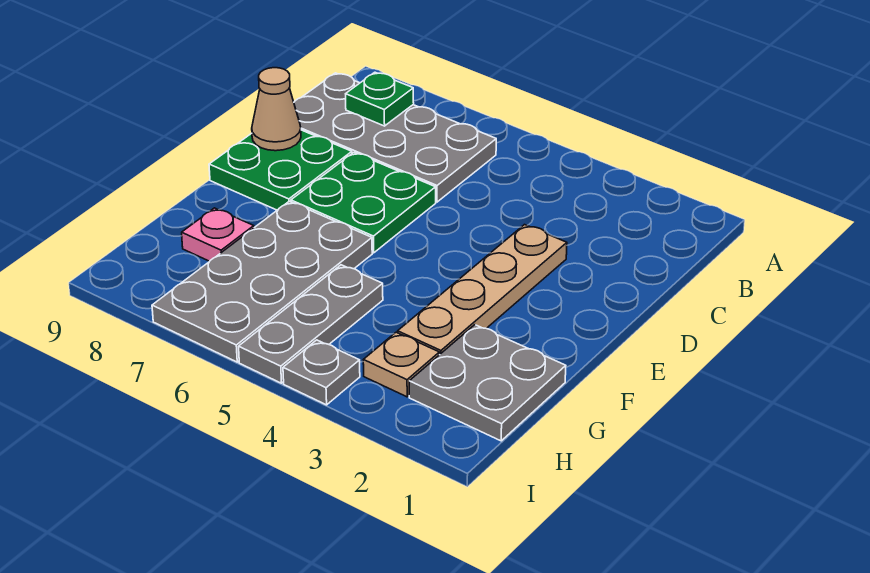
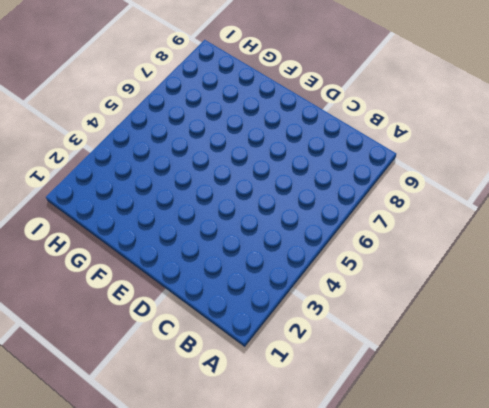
none -> grey 2x4 plate [294,73,496,202]
none -> tan 1x4 plate [398,225,567,355]
none -> green 2x2 plate [291,152,436,253]

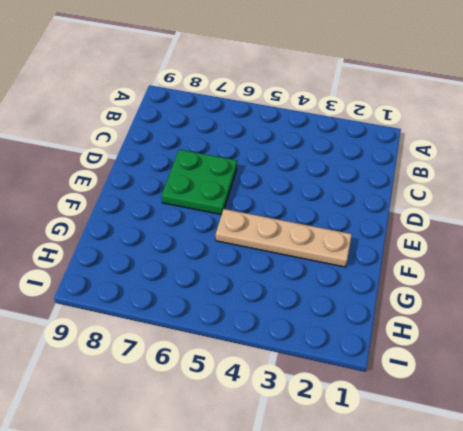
tan 1x4 plate [216,209,352,267] -> tan 1x4 plate turned to [398,225,567,355]
none -> grey 2x4 plate [294,73,496,202]
none -> green 2x2 plate [209,130,352,210]
none -> grey 2x4 plate [152,201,372,362]

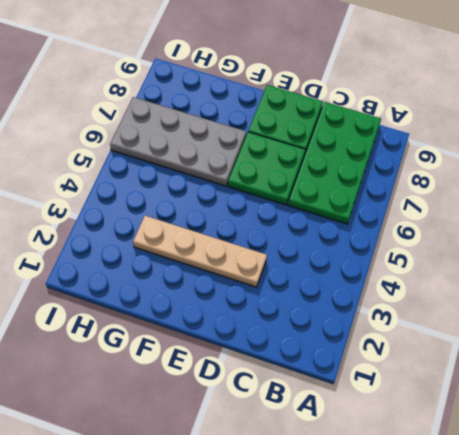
green 2x4 plate [288,102,381,224] -> grey 2x4 plate [294,73,496,202]
none -> grey 2x2 plate [409,325,566,441]
none -> grey 1x3 plate [239,265,383,383]
none -> pink 1x1 plate [182,208,254,261]

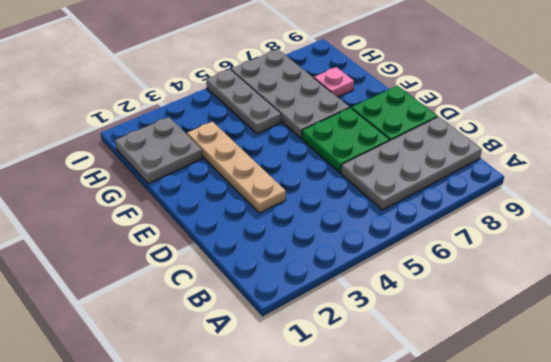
none -> tan 1x1 plate [363,332,439,397]
none -> grey 1x1 plate [283,340,360,405]
none -> green 1x1 plate [346,72,414,126]

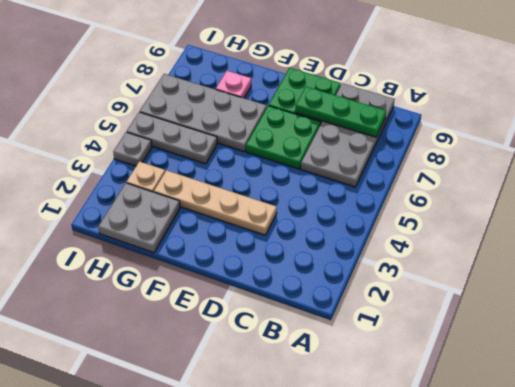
green 1x3 plate [295,87,386,137] -> green 1x1 plate [346,72,414,126]
none -> tan 1x1 cone [252,68,301,151]

